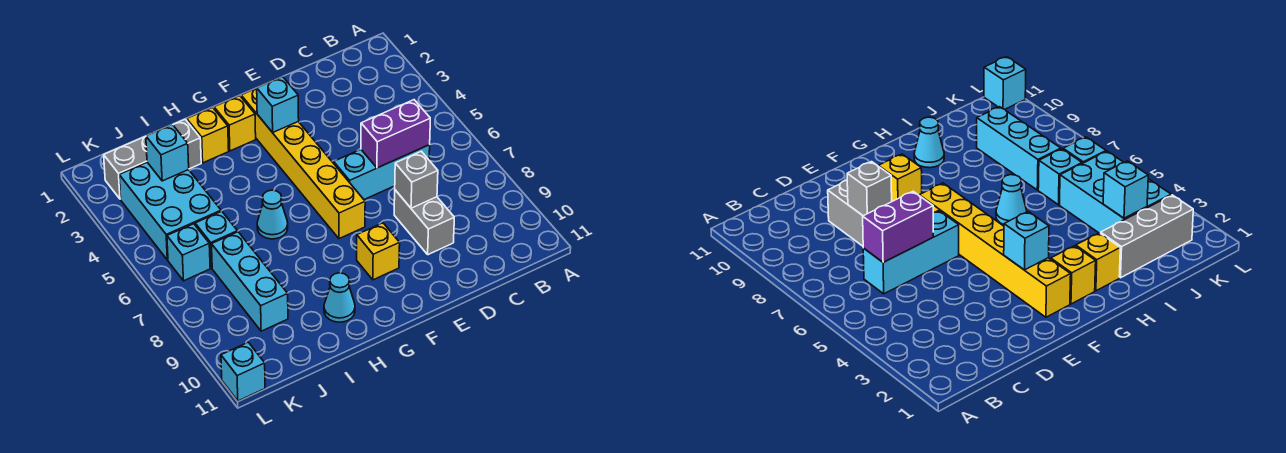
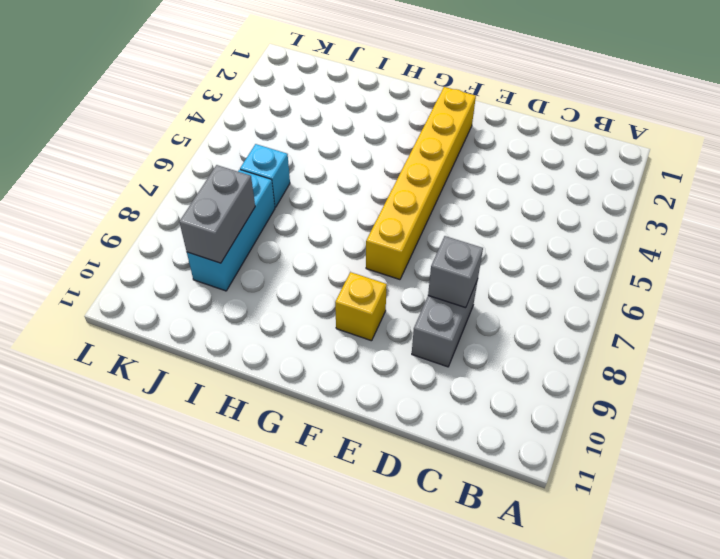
grey 1x2 brick [179,165,255,263] -> none
none -> cyan 1x3 brick [334,145,430,199]
none -> yellow 1x1 brick [214,96,256,151]
none -> yellow 1x1 brick [187,108,229,163]

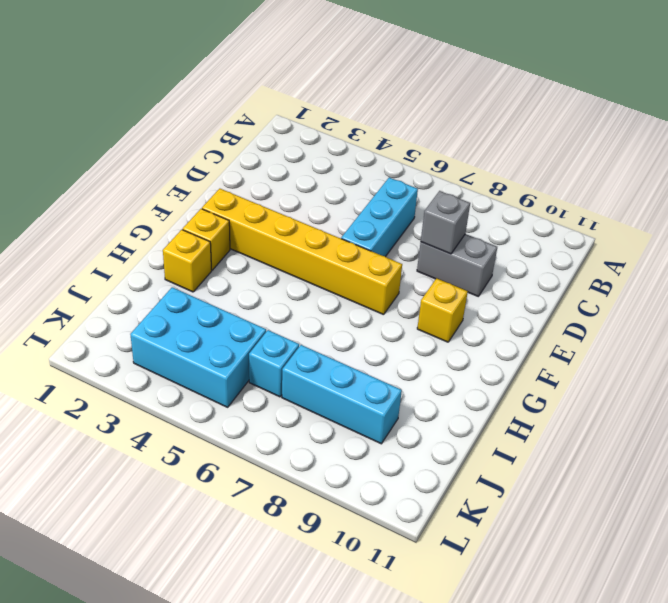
none -> cyan 1x1 cone [257,190,288,239]
none -> cyan 1x1 cone [324,273,355,322]
none -> grey 1x3 brick [104,119,201,199]

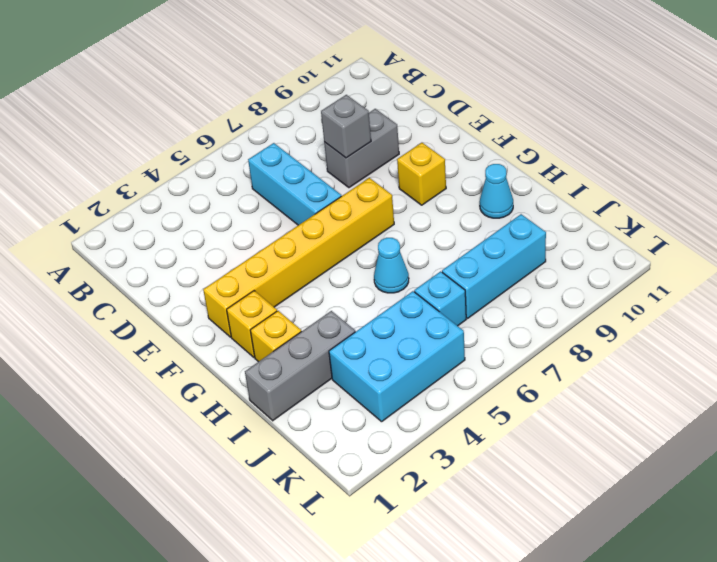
grey 1x3 brick [245,311,355,421] -> grey 1x3 brick turned to [104,119,201,199]
none -> cyan 1x1 brick [167,224,210,281]
none -> cyan 1x1 brick [221,342,265,401]
none -> purple 1x2 brick [361,100,430,168]

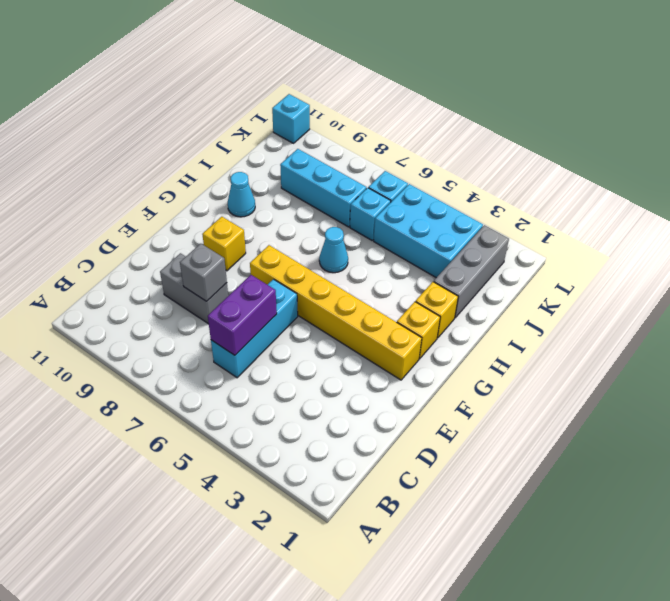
none -> cyan 1x1 brick [257,77,299,132]
none -> cyan 1x1 brick [146,124,189,181]

